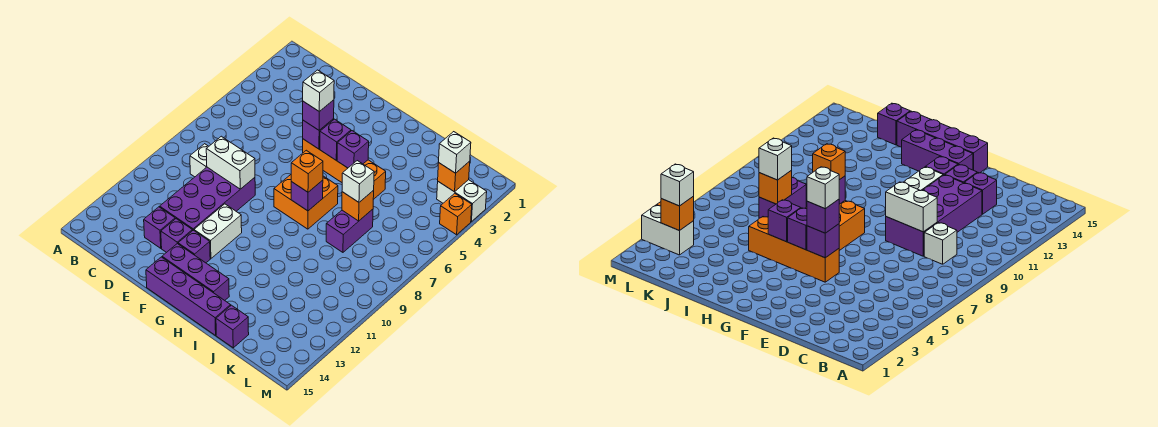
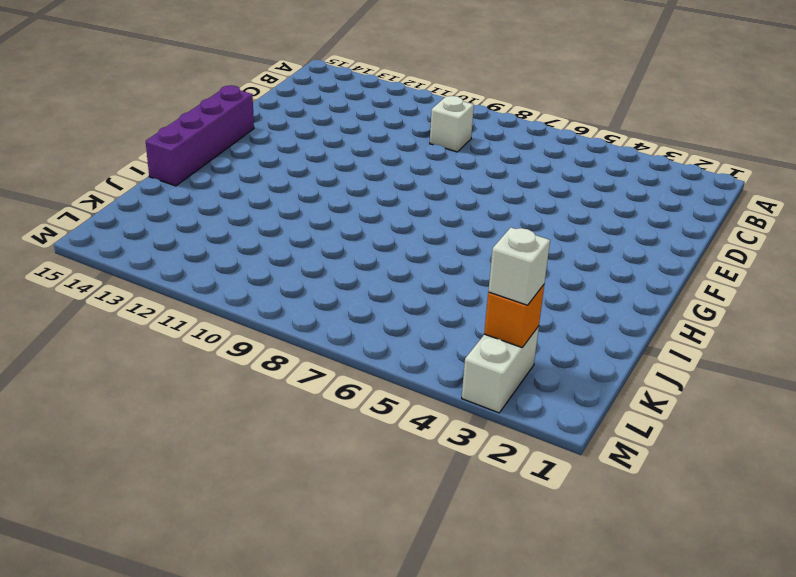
none -> purple 2x4 brick [160,167,255,231]
none -> purple 1x1 brick [144,207,175,248]
none -> purple 1x1 brick [161,219,192,253]

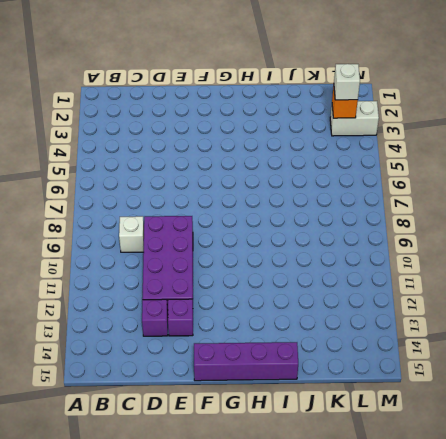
none -> orange 1x4 brick [303,139,386,200]
none -> white 1x2 brick [194,204,242,259]
none -> purple 1x1 brick [178,230,210,263]

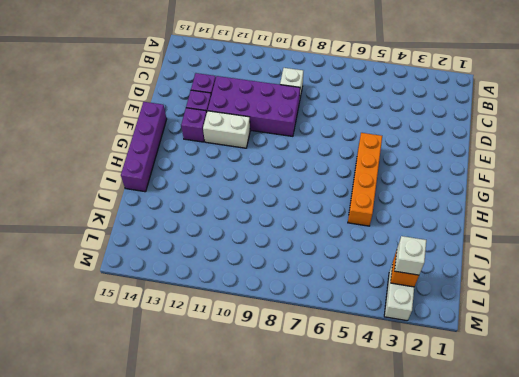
none -> purple 1x3 brick [162,244,229,300]
none -> orange 2x2 brick [274,175,338,229]
none -> purple 1x2 brick [326,209,373,252]

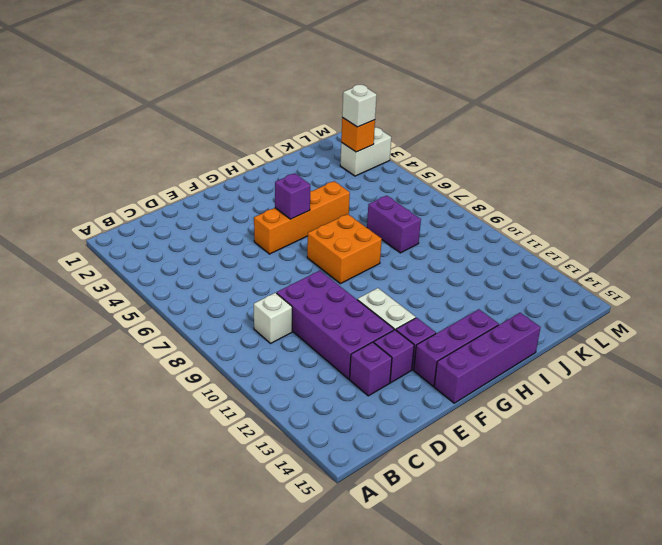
none -> purple 1x1 brick [216,305,249,348]
none -> orange 1x1 brick [440,193,472,235]
none -> white 1x2 brick [206,136,255,189]

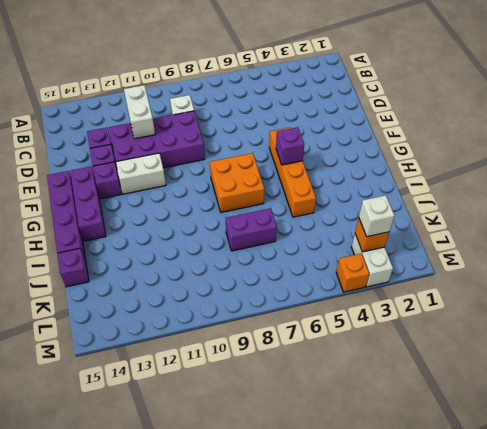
white 1x2 brick [124,85,155,139] -> white 1x2 brick moved to [206,136,255,189]
none -> purple 1x1 brick [303,119,334,149]
none -> purple 1x1 brick [337,131,369,168]
none -> purple 1x1 brick [291,180,323,211]

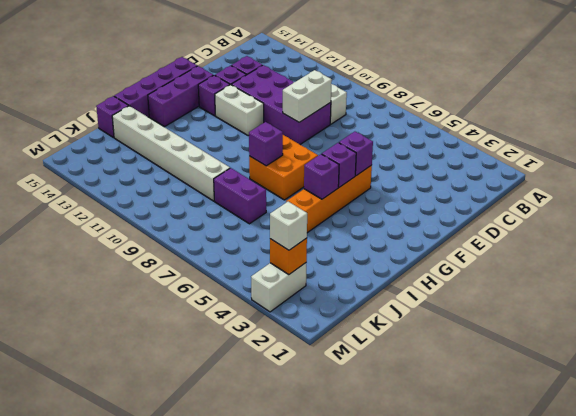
white 1x6 brick [112,106,230,201] -> none
none -> orange 1x1 brick [440,193,472,235]
none -> orange 1x1 brick [342,190,374,221]
none -> purple 1x1 brick [303,100,334,130]

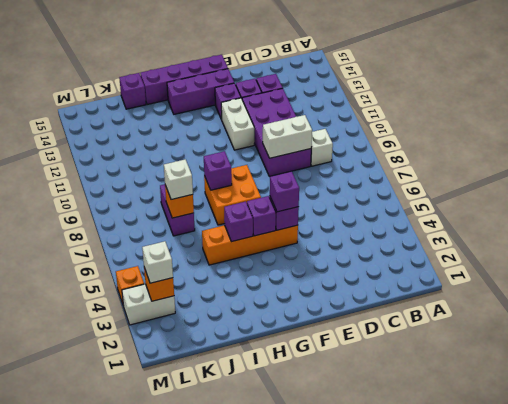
none -> orange 1x1 brick [291,150,323,192]
none -> white 1x1 brick [303,70,334,112]

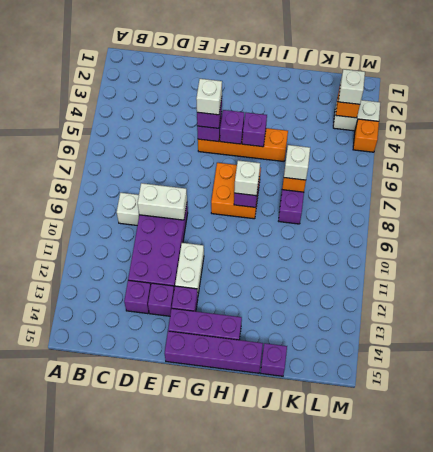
white 1x1 brick [234,160,260,196] -> orange 1x1 brick [291,150,323,192]

